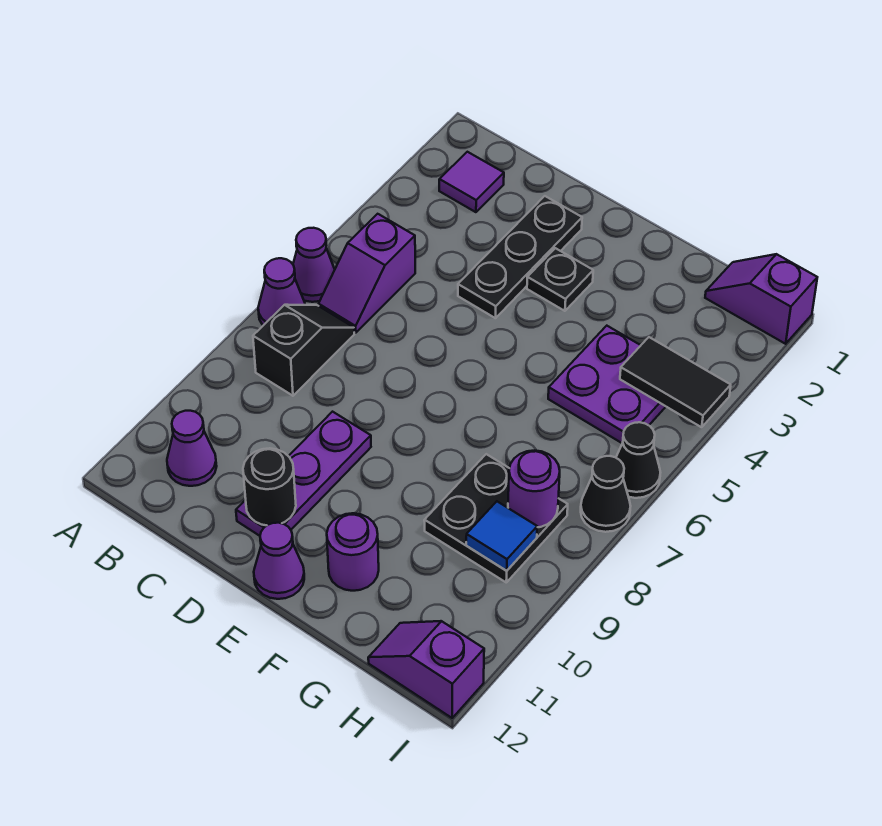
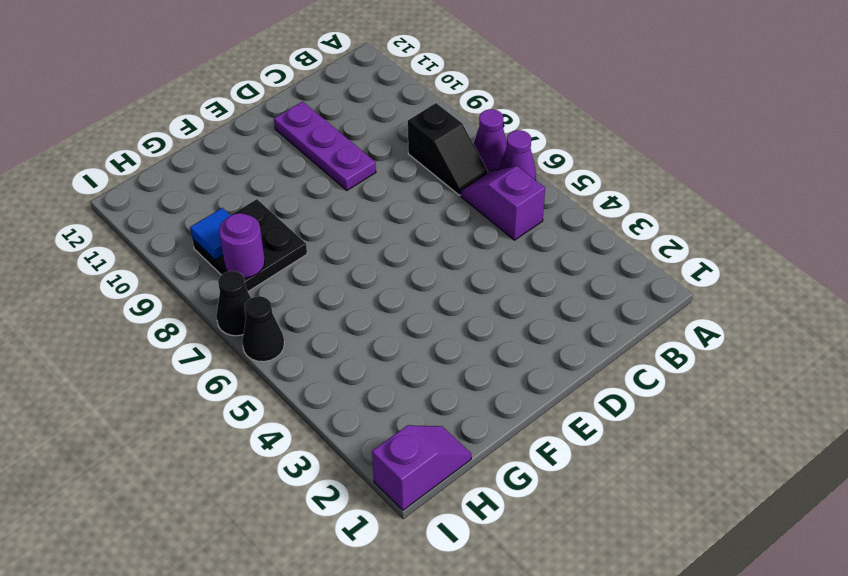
none -> purple 1x1 tile [439,152,504,212]
none -> purple 1x1 cone [167,411,217,486]
none -> black 1x3 plate [458,196,582,318]

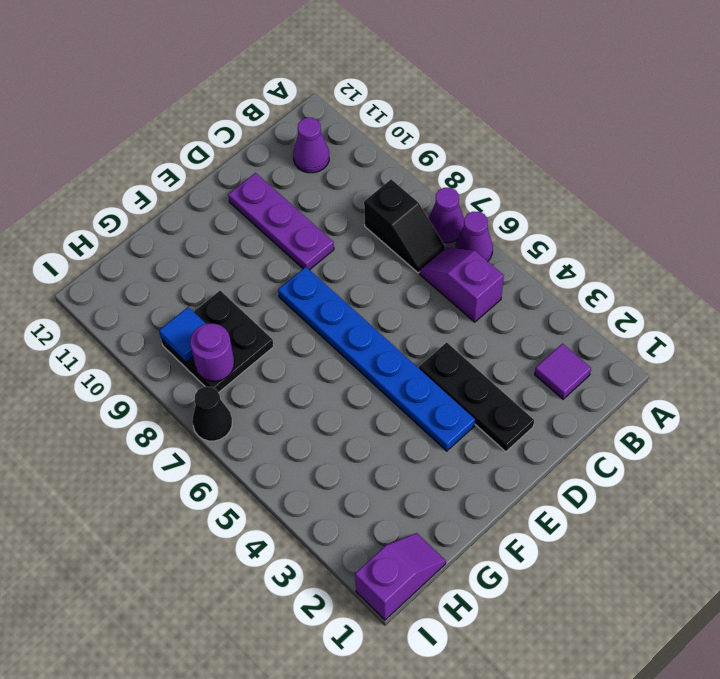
blue 1x6 plate [278,267,475,451] -> black 1x1 plate [527,248,593,311]
none -> purple 1x1 cone [254,523,304,599]
none -> purple 1x1 round brick [327,513,379,591]
none -> purple 2x2 plate [548,326,666,443]

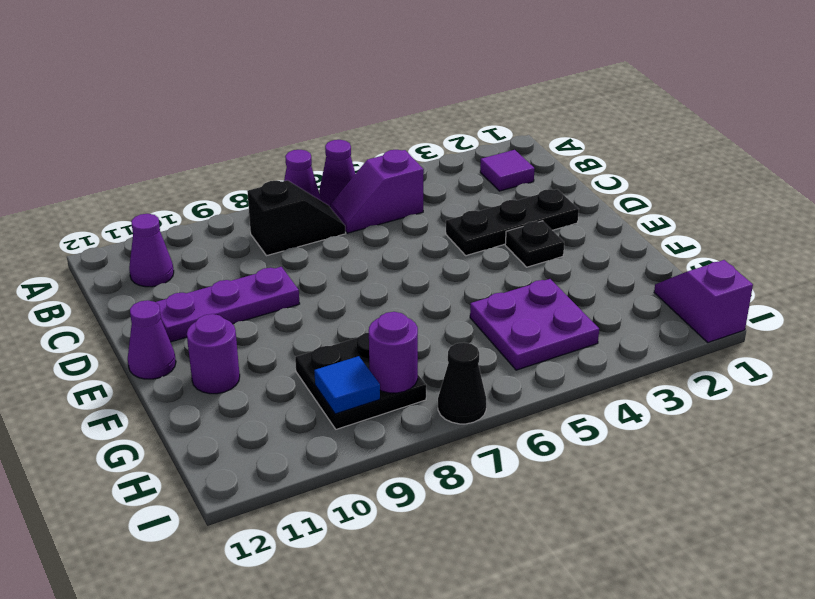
none -> purple 1x2 slope [368,621,484,718]
none -> black 1x1 cone [616,422,661,498]
none -> black 1x1 round brick [243,448,296,525]

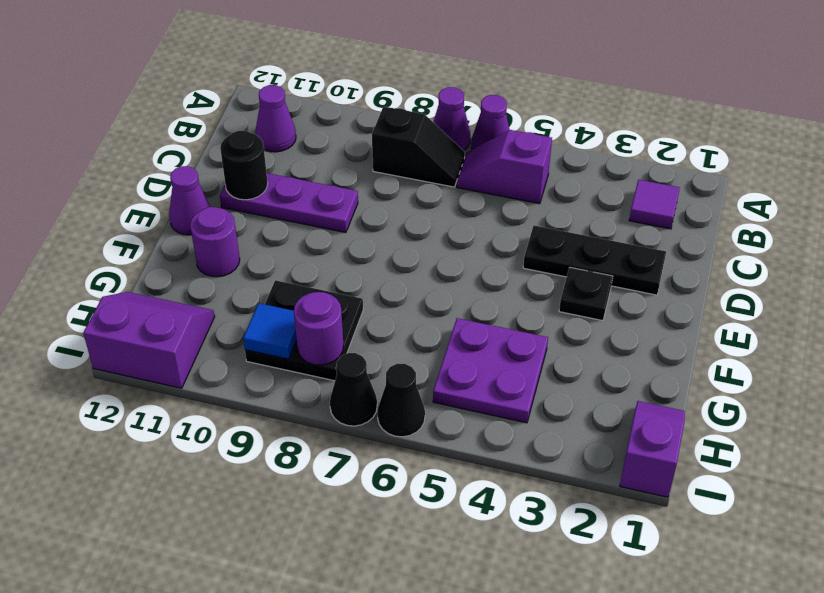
purple 2x2 slope [83,292,215,388] -> purple 1x2 slope [368,621,484,718]
none -> black 1x2 tile [620,337,731,427]

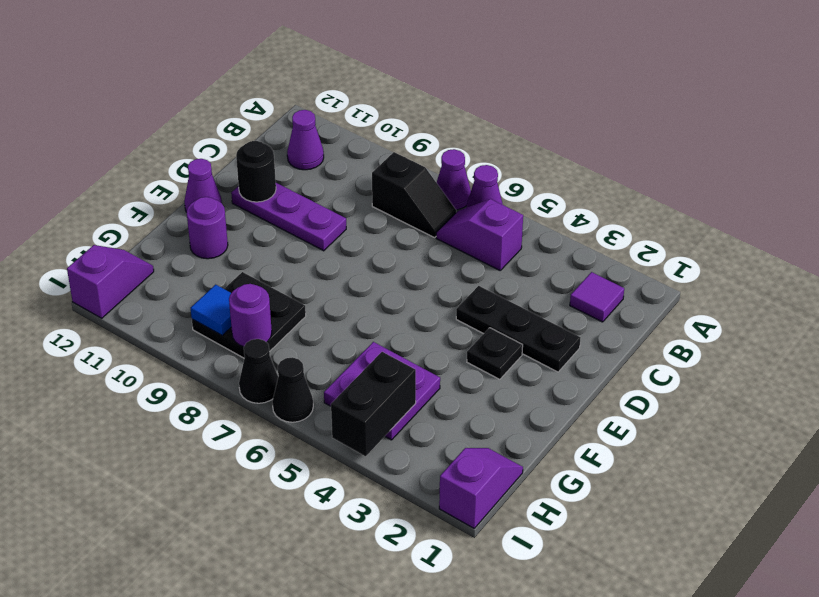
black 1x2 brick [331,352,416,456] -> black 1x2 tile [620,337,731,427]

